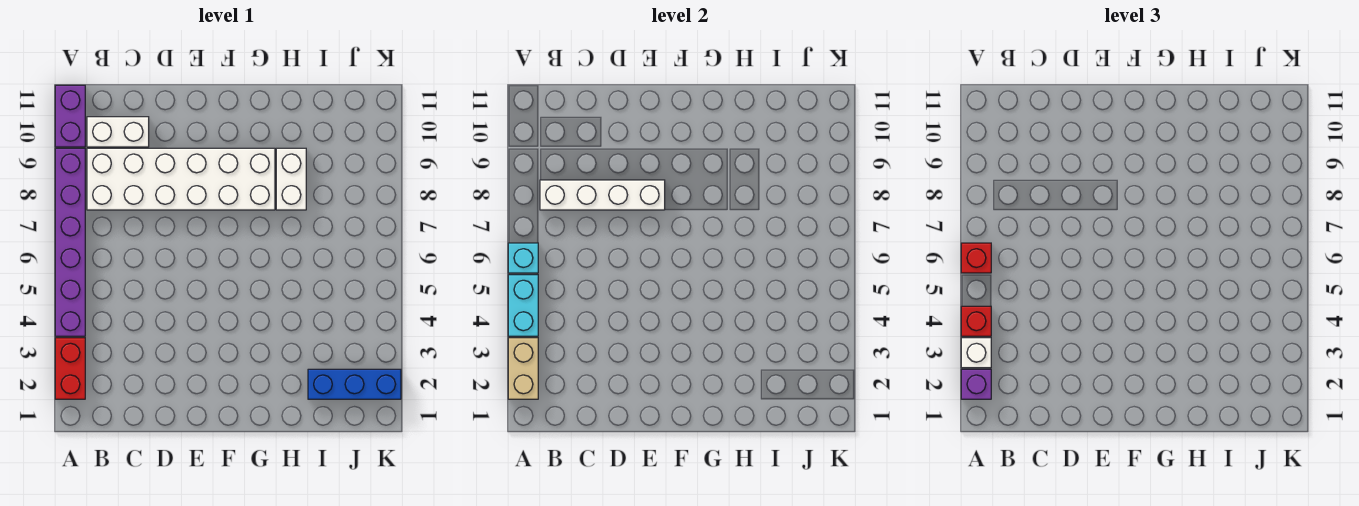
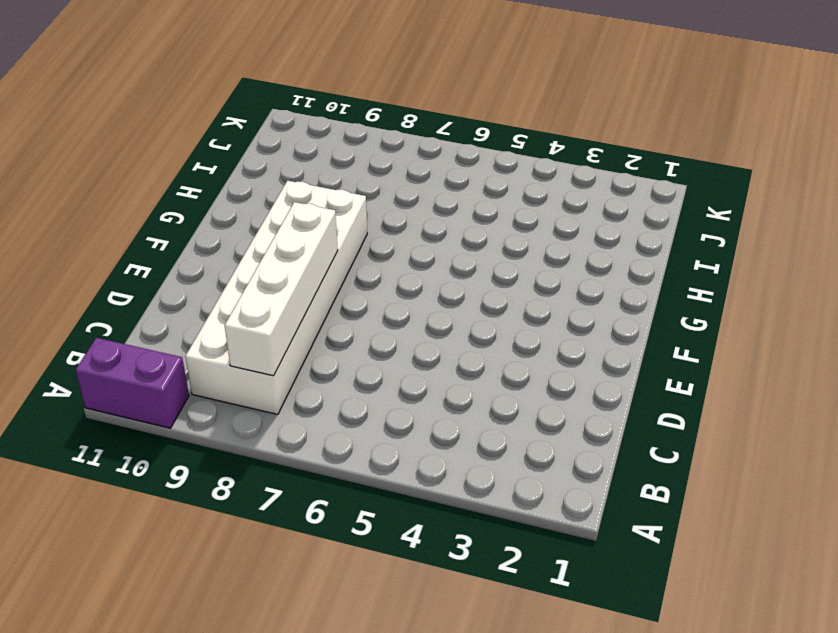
none -> red 1x2 brick [55,338,85,399]
none -> purple 1x6 brick [55,148,85,336]
none -> white 1x2 brick [87,117,149,147]

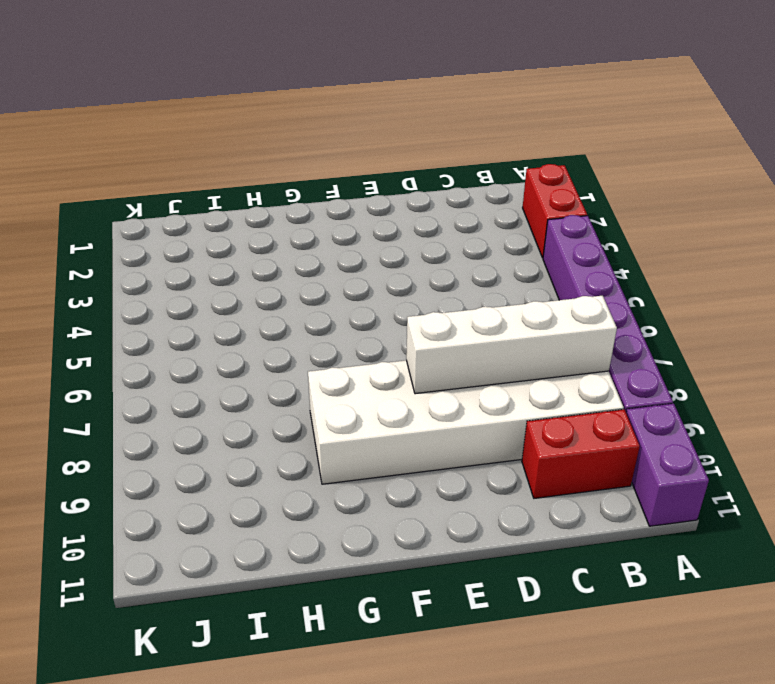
red 1x2 brick [522,409,640,498] -> white 1x2 brick [87,117,149,147]
none -> white 1x2 brick [276,148,306,210]
none -> blue 1x3 brick [308,369,401,399]
none -> tan 1x2 brick [508,338,538,399]

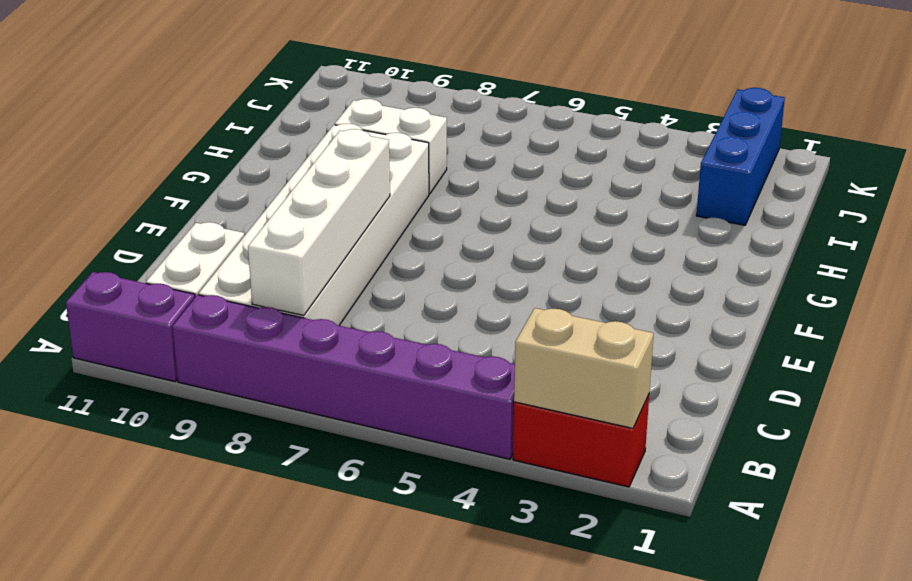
none -> cyan 1x2 brick [508,275,538,336]
none -> cyan 1x1 brick [508,243,538,273]
none -> purple 1x1 brick [961,369,991,399]

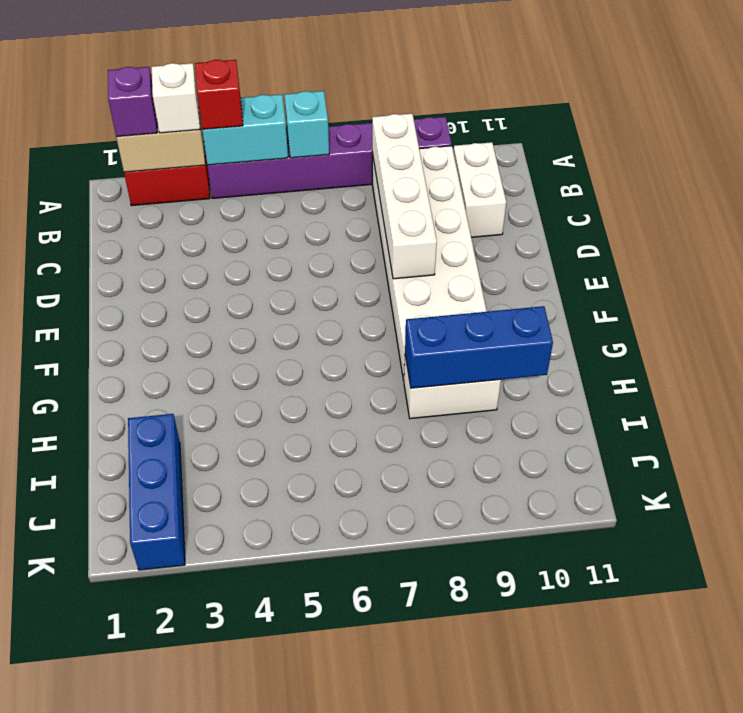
blue 1x3 brick [405,306,553,388] -> none
none -> purple 1x2 brick [55,85,85,147]
none -> red 1x1 brick [961,243,991,273]

